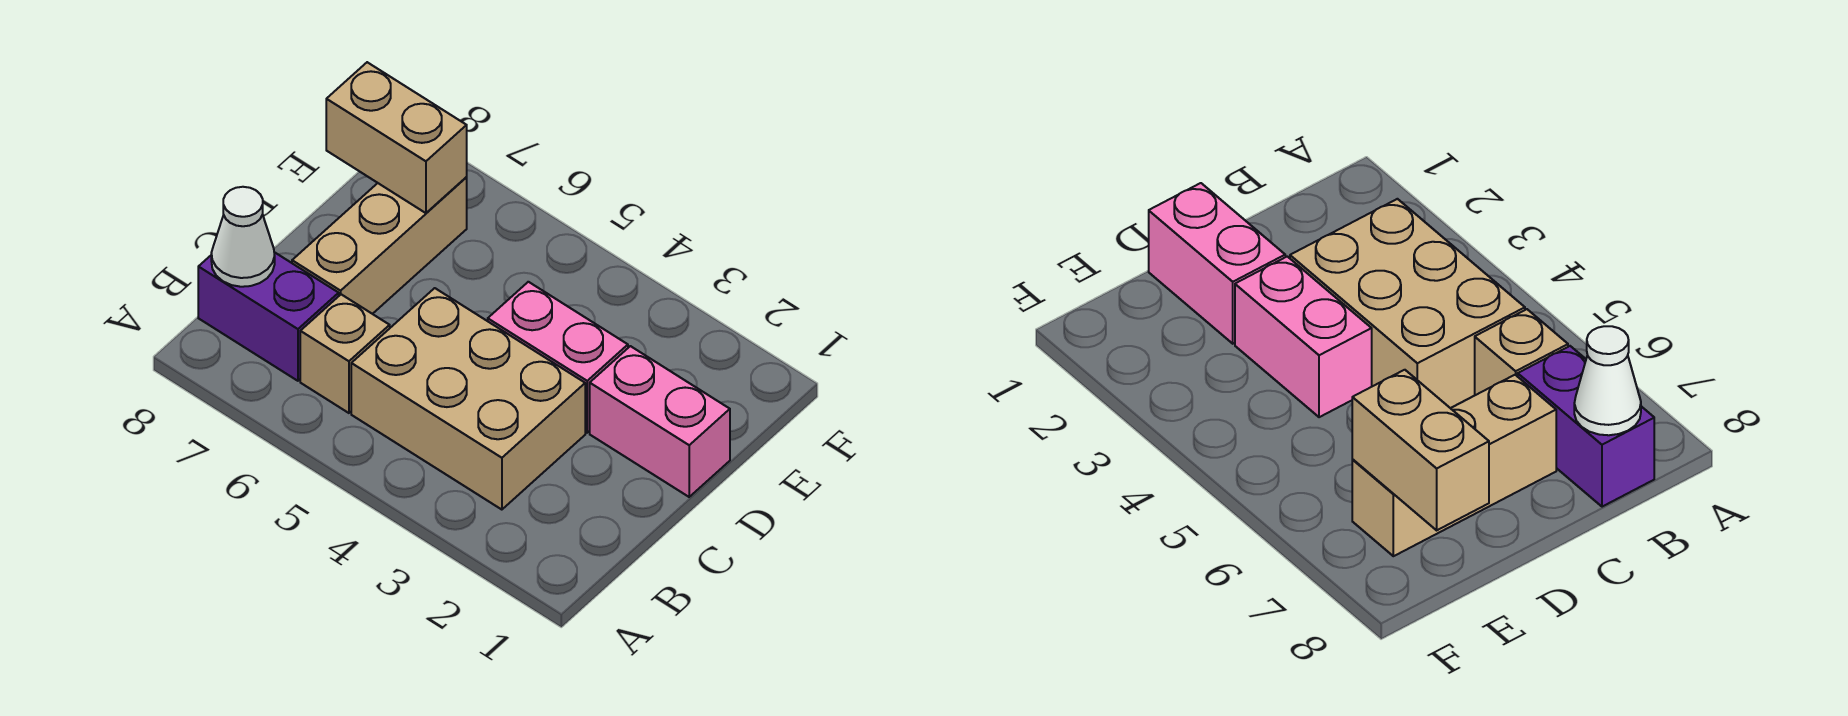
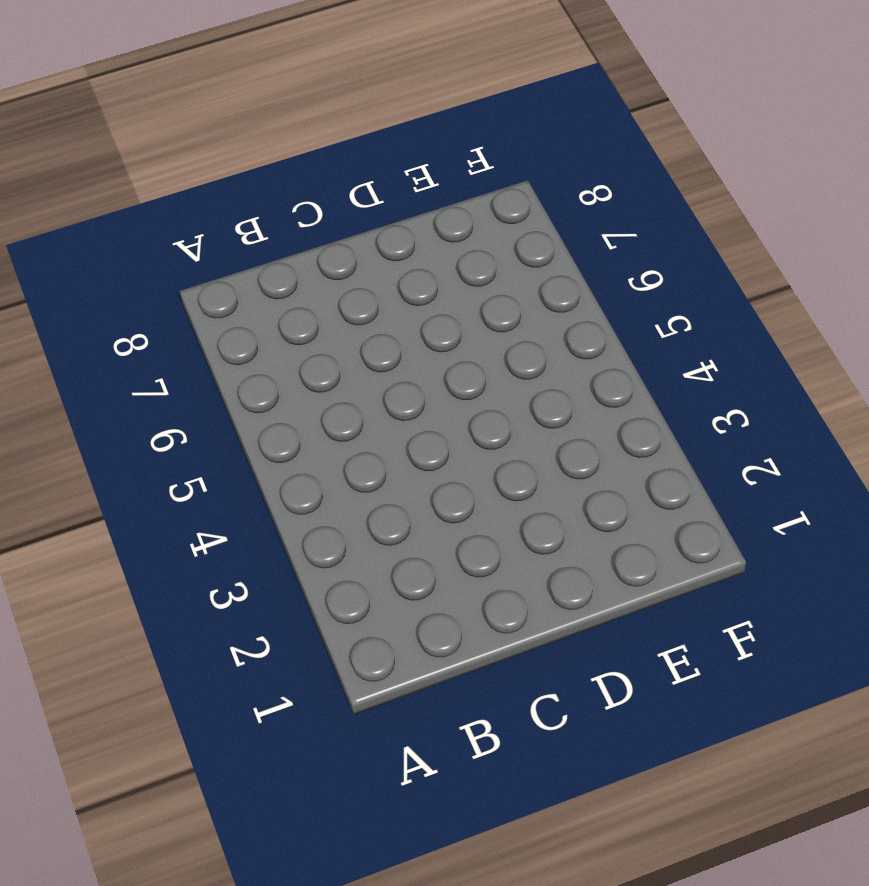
none -> tan 2x3 brick [351,288,585,510]
none -> tan 1x1 brick [300,294,390,413]

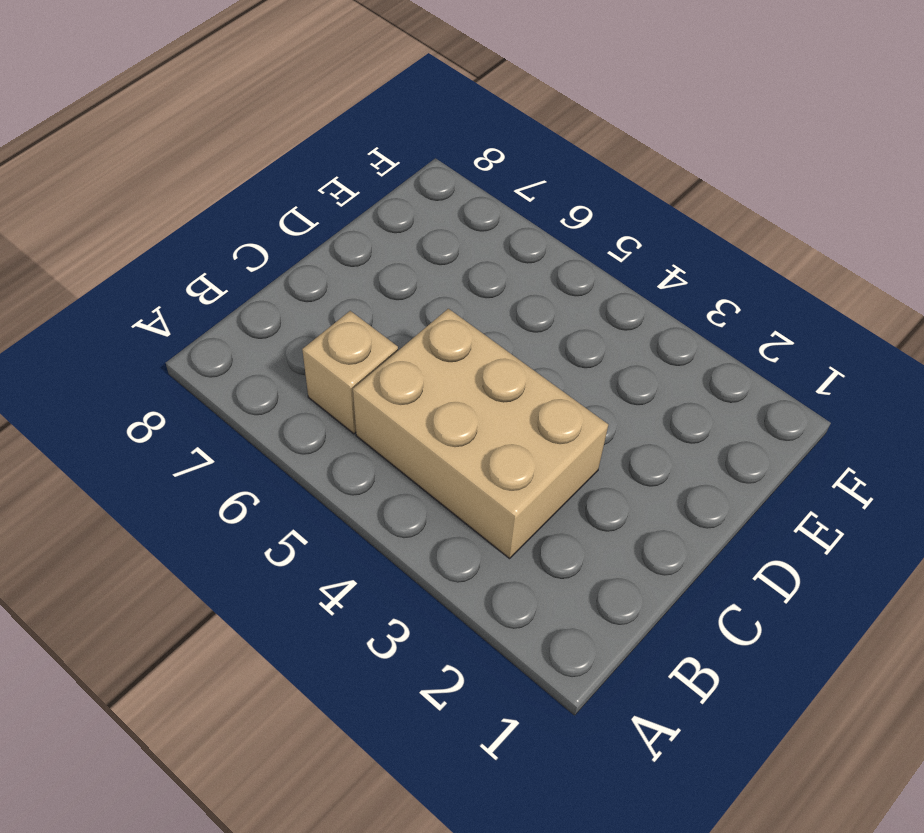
none -> purple 1x2 brick [198,252,339,381]
none -> tan 1x3 brick [292,178,467,314]

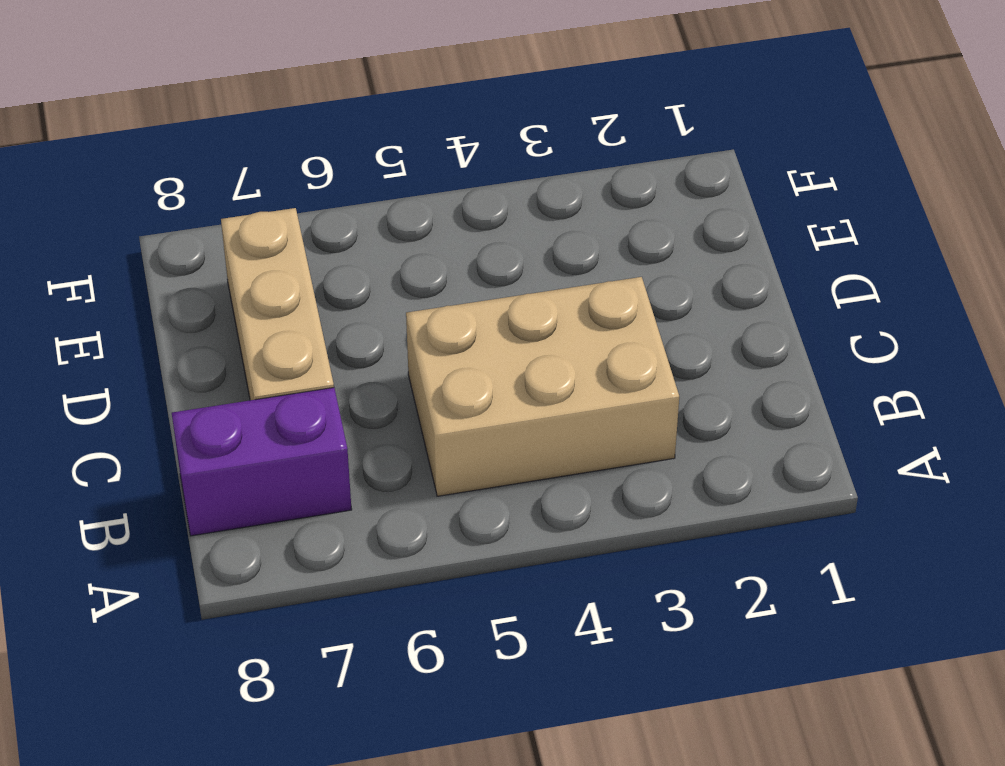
none -> tan 1x1 brick [300,294,390,413]
none -> pink 1x2 brick [590,346,730,497]

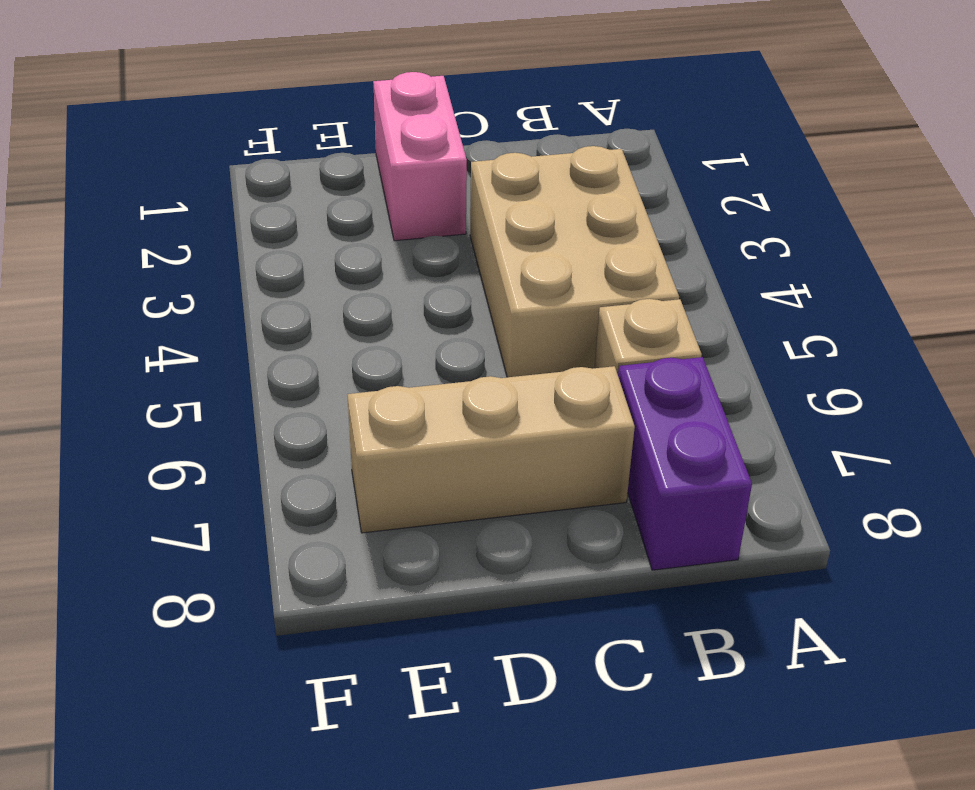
none -> pink 1x2 brick [488,282,628,433]
none -> white 1x1 cone [211,187,275,287]

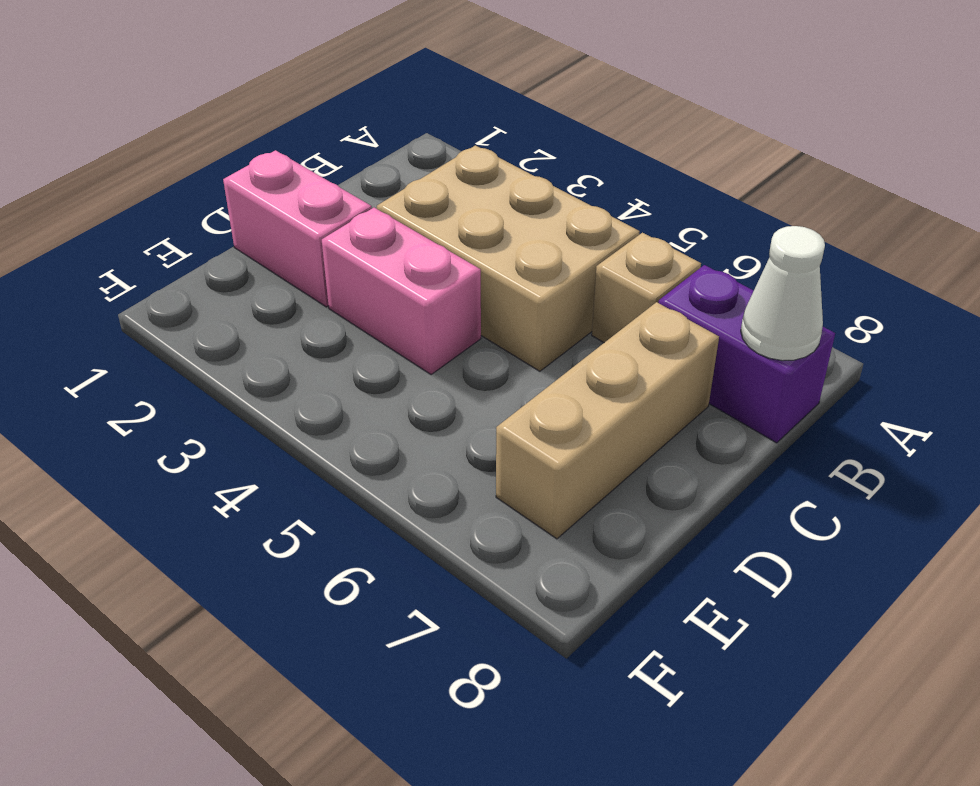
none -> tan 1x2 brick [326,62,467,213]

